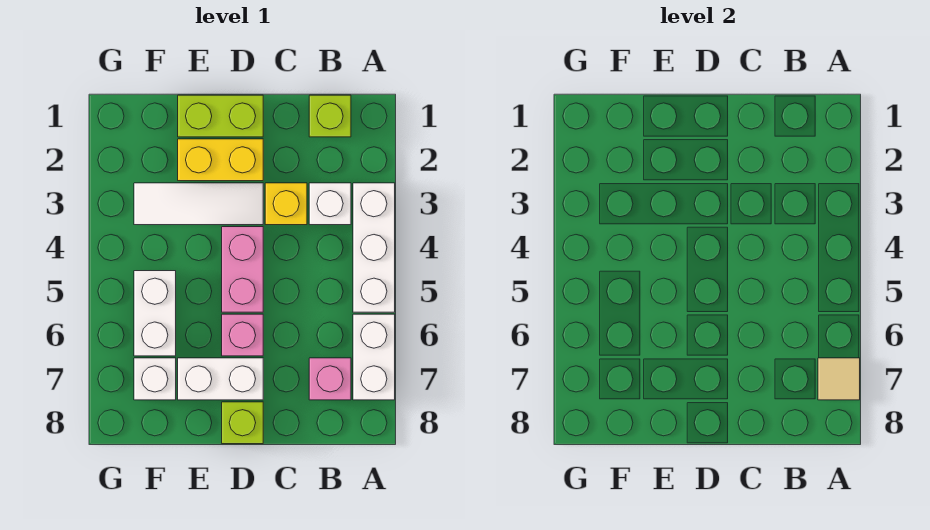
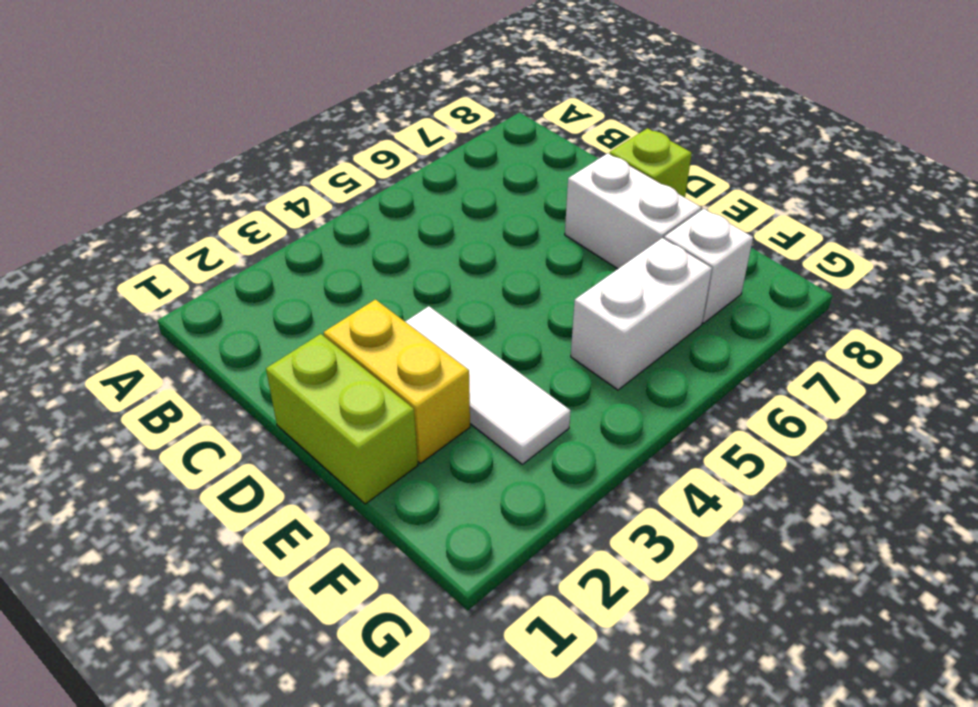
none -> white 1x3 brick [353,183,395,312]
none -> white 1x2 brick [353,314,395,400]
none -> lime 1x1 brick [309,95,351,137]

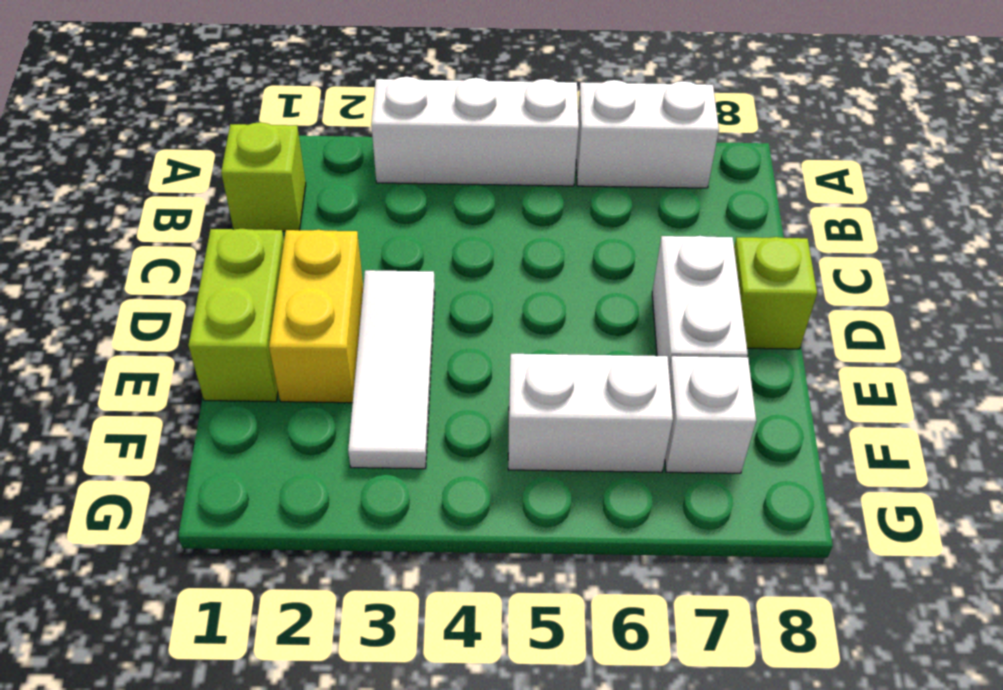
none -> white 1x1 brick [309,183,351,225]
none -> pink 1x1 brick [309,358,351,400]
none -> yellow 1x1 brick [265,183,307,225]

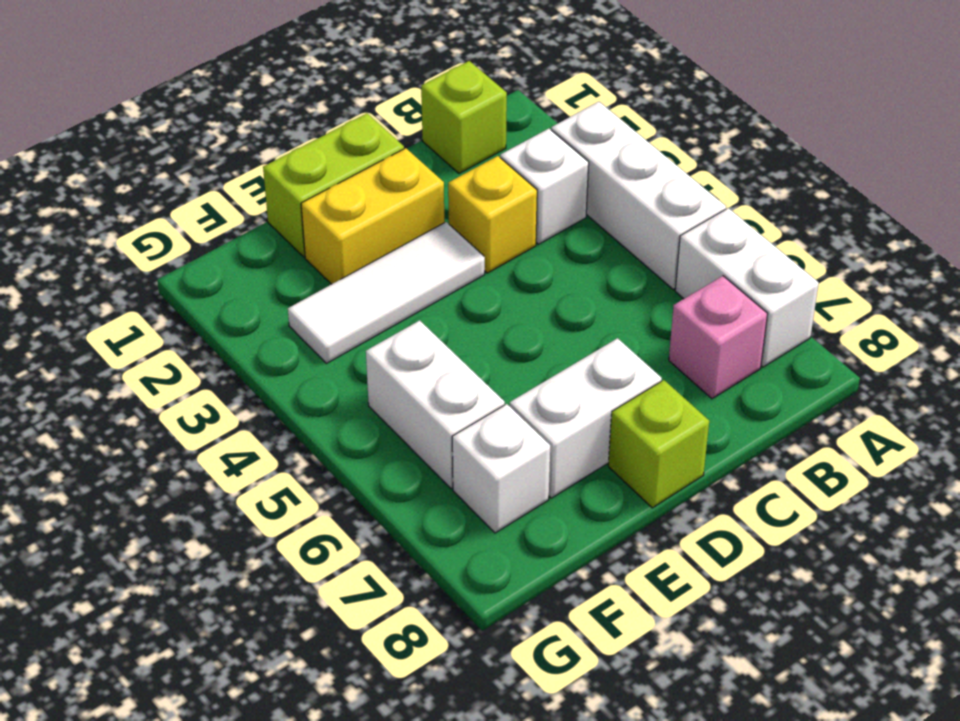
none -> pink 1x2 brick [222,227,263,312]
none -> pink 1x1 brick [222,314,263,356]
none -> tan 1x1 tile [818,358,860,400]

